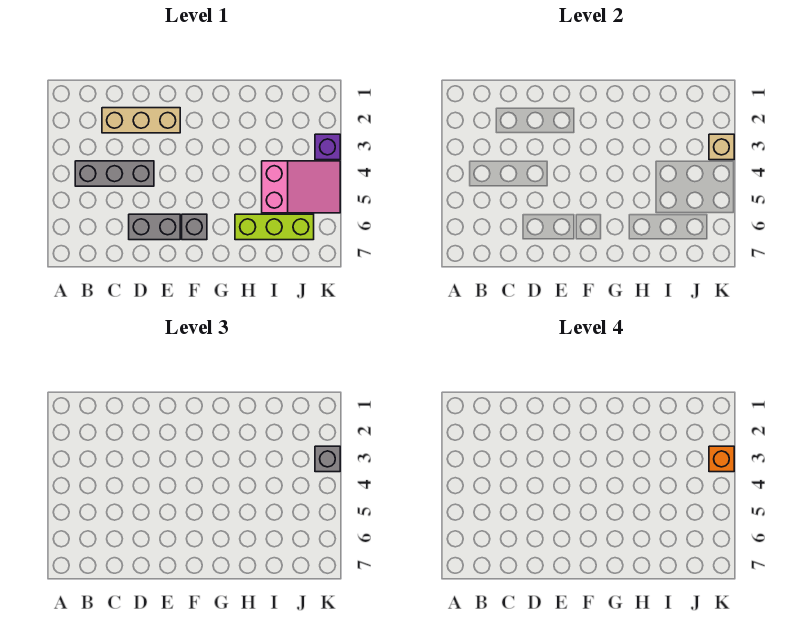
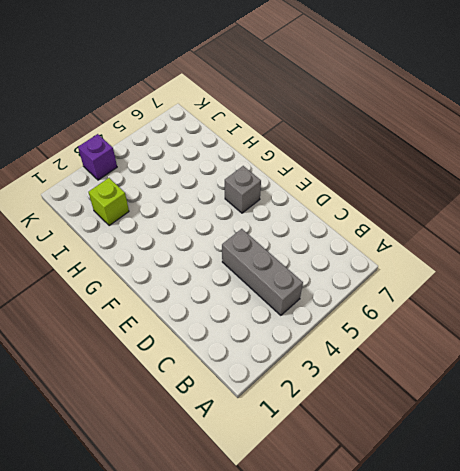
lime 1x1 brick [88,178,129,226] -> none
none -> tan 1x3 brick [102,108,180,133]
none -> grey 1x2 brick [129,214,180,240]

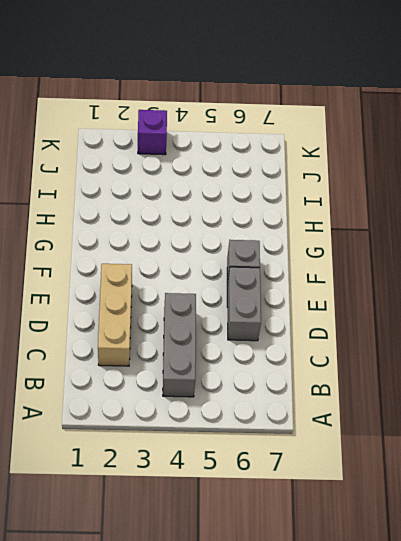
none -> lime 1x3 brick [235,214,314,240]
none -> pink 2x3 slope [262,161,340,213]

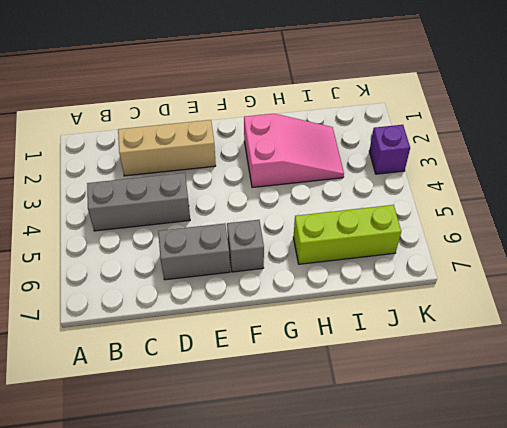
pink 2x3 slope [244,114,344,188] -> pink 2x3 slope moved to [262,161,340,213]
none -> tan 1x1 brick [709,134,734,160]
none -> grey 1x1 brick [315,446,340,472]

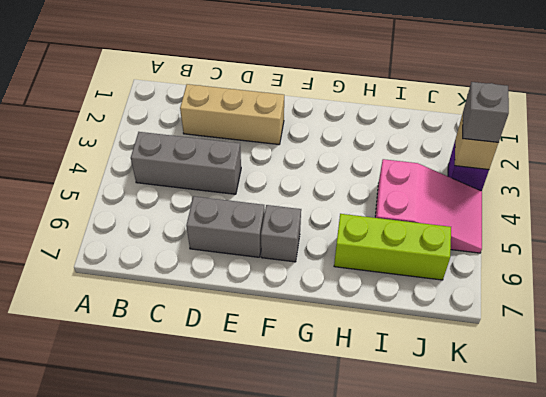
none -> orange 1x1 brick [709,446,734,472]

